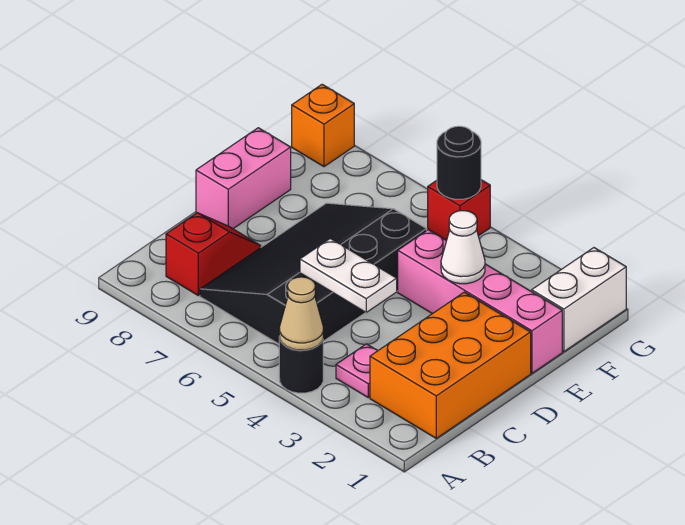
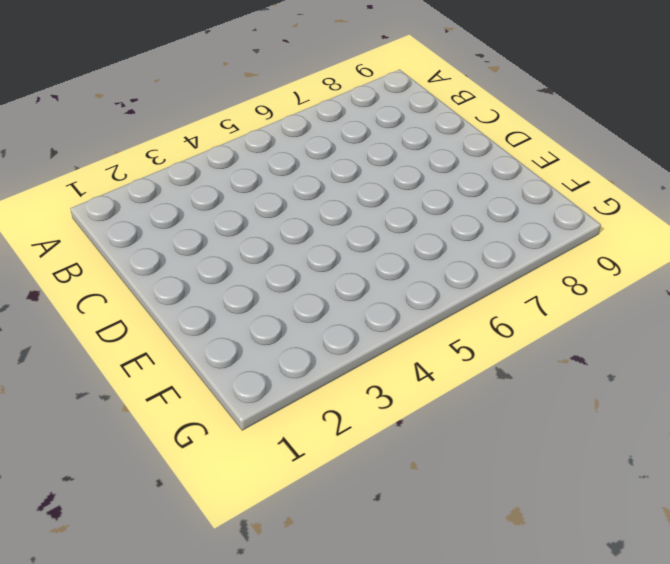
none -> black 1x1 round brick [279,336,323,393]
none -> orange 2x3 brick [370,292,531,438]
none -> pink 1x1 plate [336,344,378,398]

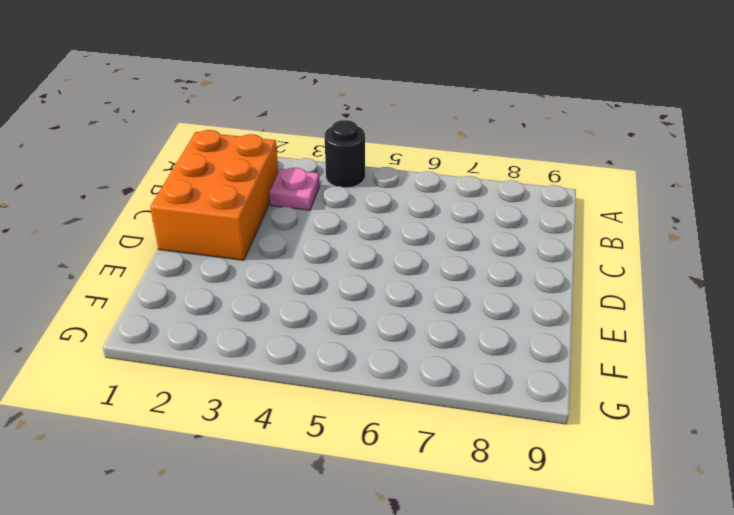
none -> black 3x4 slope [200,203,427,344]
none -> red 1x2 slope [166,213,261,296]
none -> pink 1x2 brick [196,128,291,229]

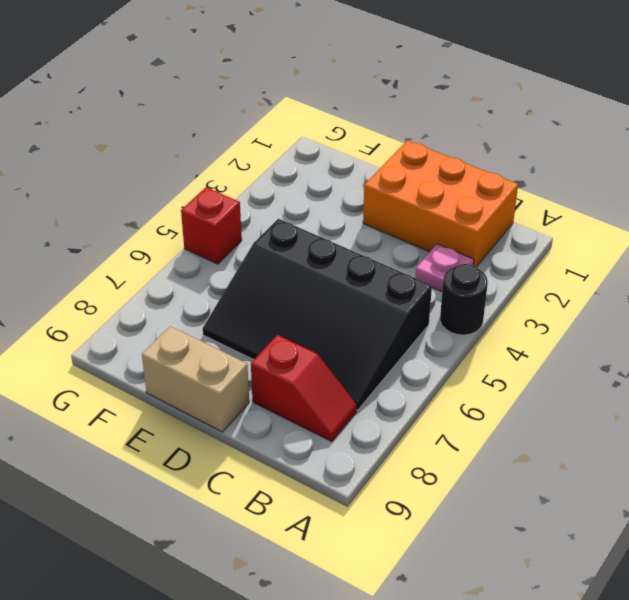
red 1x2 slope [251,335,357,442] -> red 1x2 slope turned to [166,213,261,296]
tan 1x2 brick [142,326,249,432] -> pink 1x2 brick [196,128,291,229]
none -> pink 1x4 brick [398,230,562,373]
none -> white 1x2 brick [532,248,626,352]
none -> orange 1x1 brick [292,84,354,167]

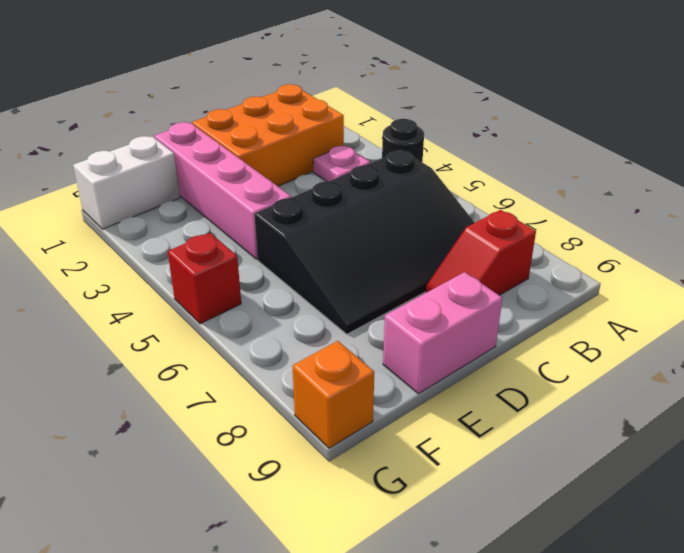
none -> tan 1x1 cone [279,277,323,350]
none -> white 1x2 plate [300,238,397,312]
none -> white 1x1 cone [441,211,485,284]

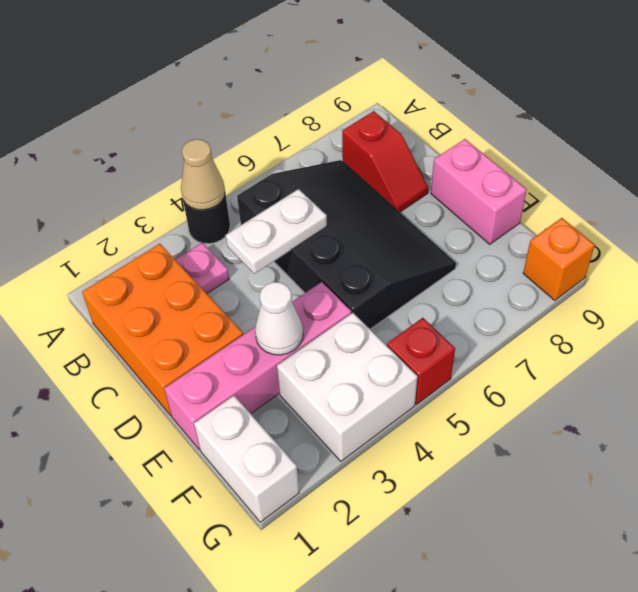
white 2x2 brick [277,313,418,461] -> none
none -> black 1x1 round brick [437,126,481,199]

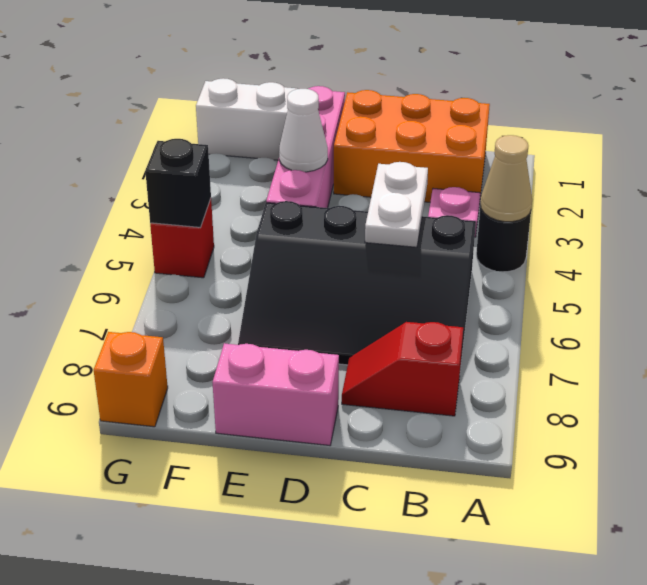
black 1x1 brick [145,139,211,227] -> black 1x1 round brick [437,126,481,199]

